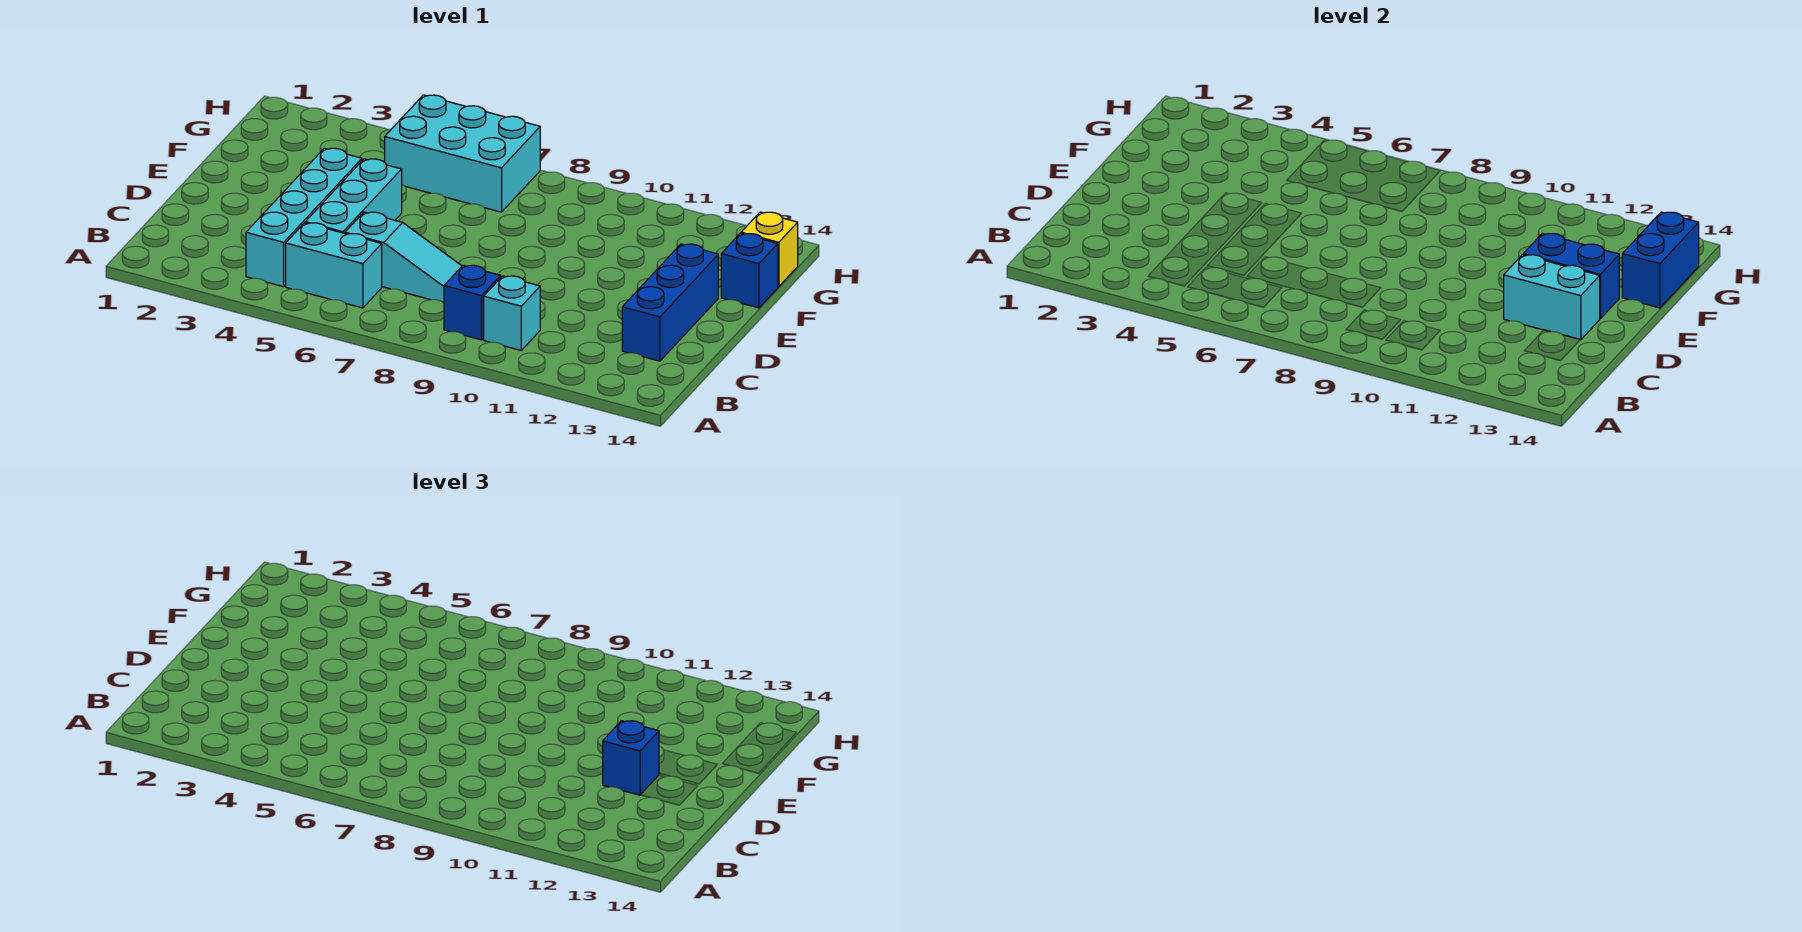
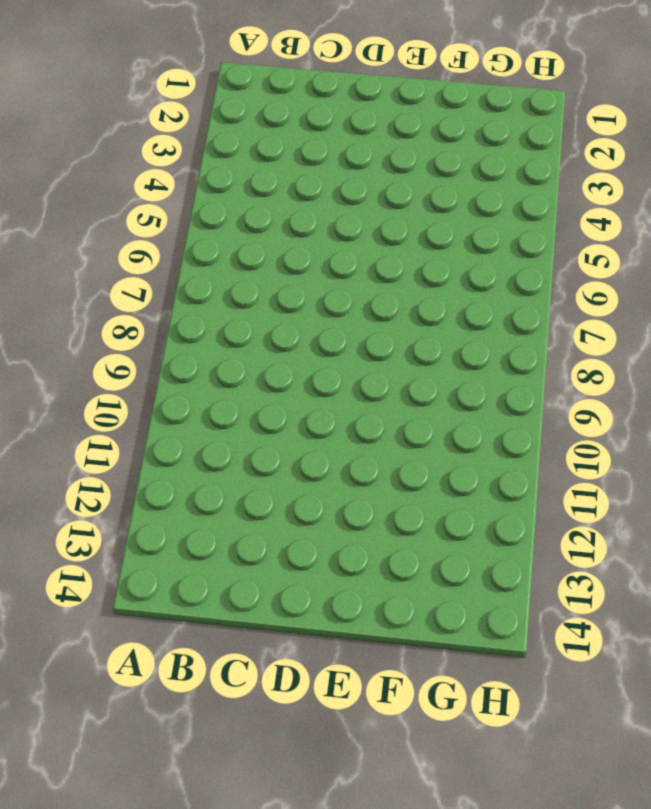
none -> cyan 1x4 brick [246,148,362,287]
none -> cyan 1x2 brick [286,223,382,308]
none -> blue 1x1 brick [444,265,501,340]

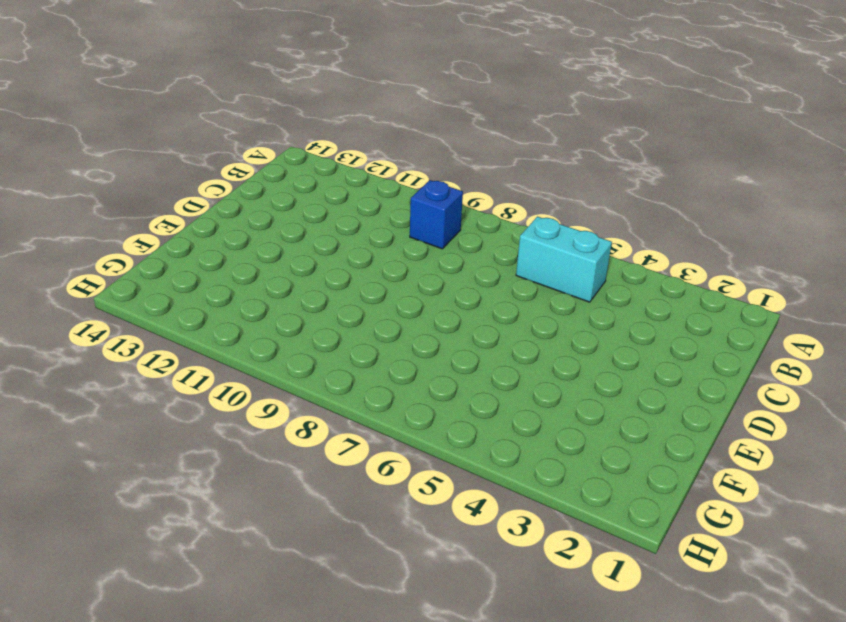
none -> cyan 1x4 brick [246,148,362,287]
none -> cyan 1x1 brick [484,276,540,350]
none -> cyan 1x3 brick [305,159,402,233]

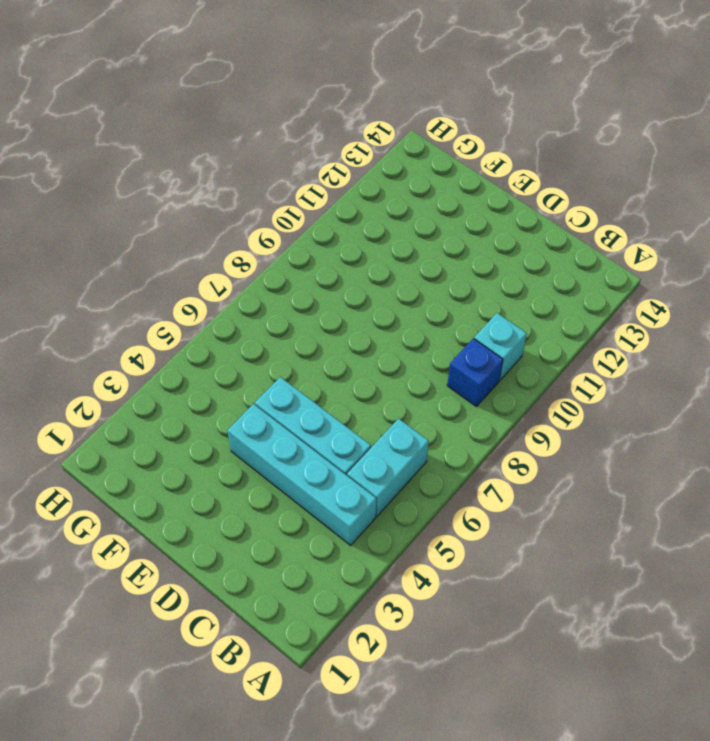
none -> cyan 1x3 slope [345,212,462,303]
none -> blue 1x3 brick [622,244,718,361]
none -> blue 1x1 brick [721,233,778,308]

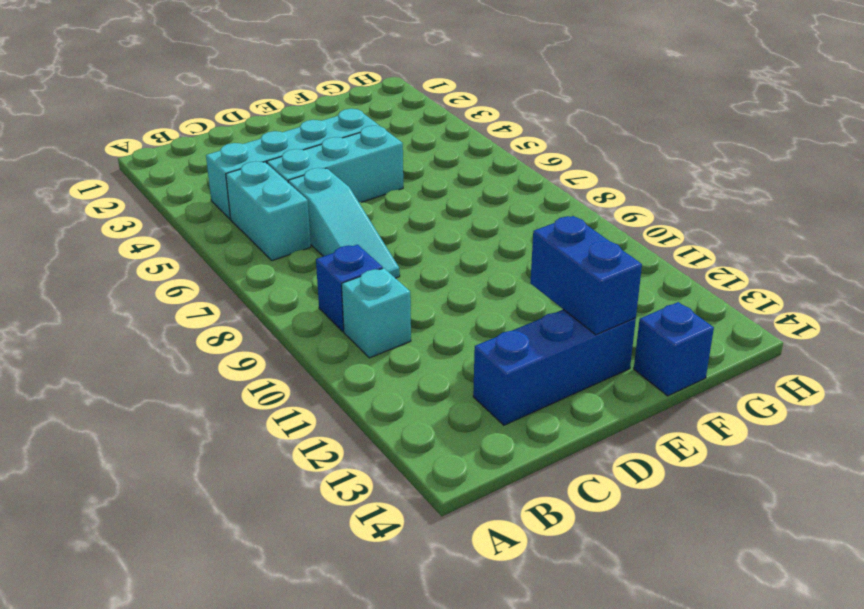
none -> cyan 2x3 brick [385,95,540,212]
none -> yellow 1x1 brick [741,212,798,287]
none -> cyan 1x2 brick [1504,255,1600,340]

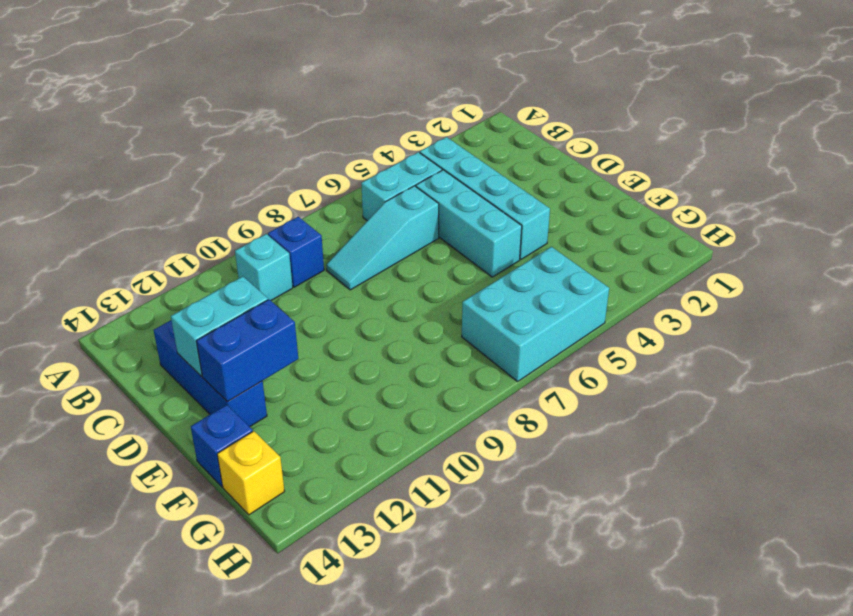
none -> blue 1x2 brick [1622,212,1699,308]
none -> blue 1x1 brick [603,721,659,795]

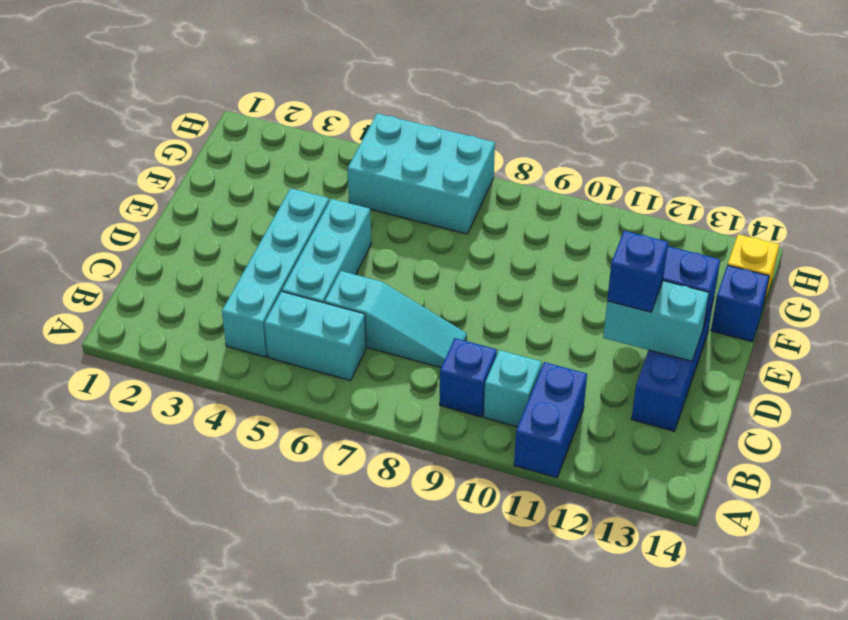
blue 1x2 brick [514,362,587,478] -> blue 1x2 brick moved to [1622,212,1699,308]

